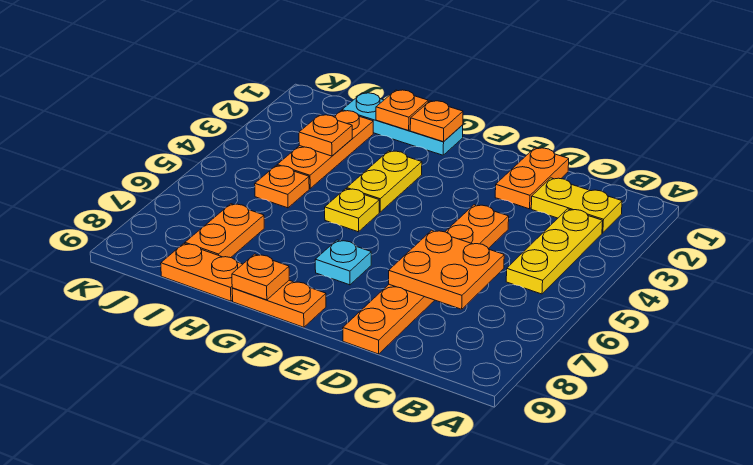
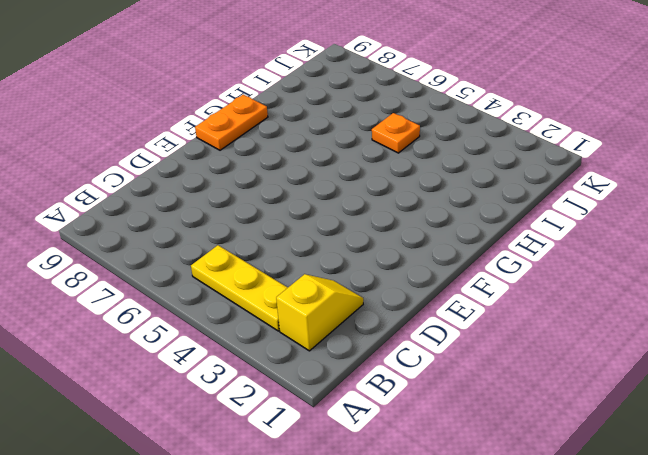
yellow 1x2 slope [276,274,363,351] -> yellow 1x2 plate [531,178,622,233]
none -> orange 1x2 plate [495,148,569,209]
none -> orange 1x6 plate [343,205,509,354]
none -> cyan 1x1 plate [315,240,371,285]

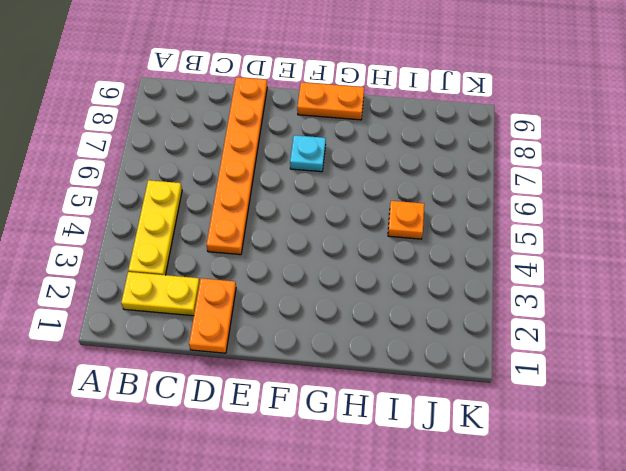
none -> cyan 1x3 plate [342,93,463,155]
none -> yellow 1x2 plate [347,151,422,212]
none -> yellow 1x1 plate [325,189,379,232]

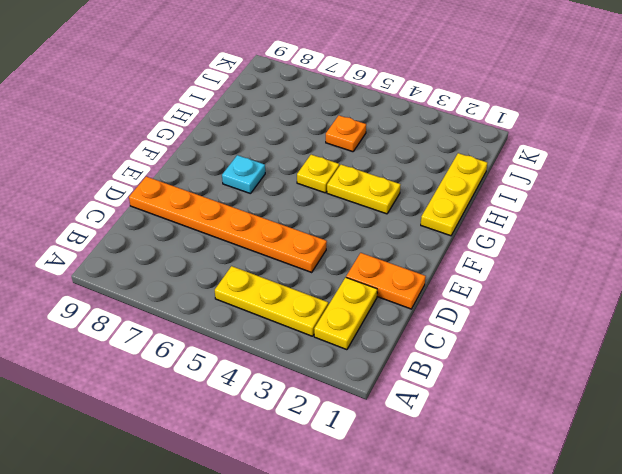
yellow 1x3 plate [421,153,487,236] -> cyan 1x3 plate [342,93,463,155]
none -> orange 1x2 plate [232,280,326,327]
none -> orange 1x2 plate [161,244,243,301]
none -> orange 1x3 plate [277,111,373,189]

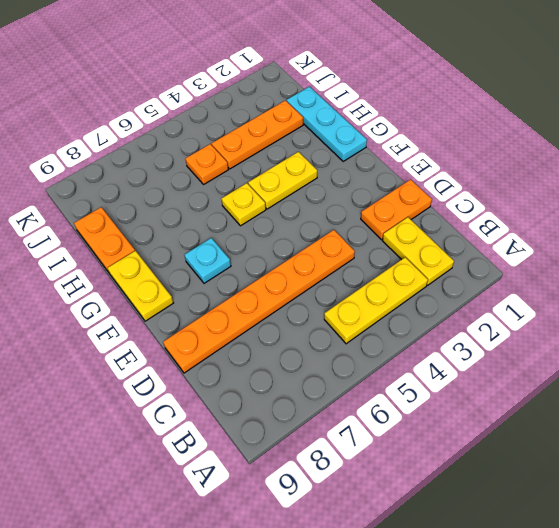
yellow 1x2 plate [108,251,173,321] -> orange 1x2 plate [232,280,326,327]
none -> orange 1x2 plate [185,204,264,258]
none -> orange 2x2 plate [389,230,504,309]
none -> orange 1x1 plate [410,101,463,142]

